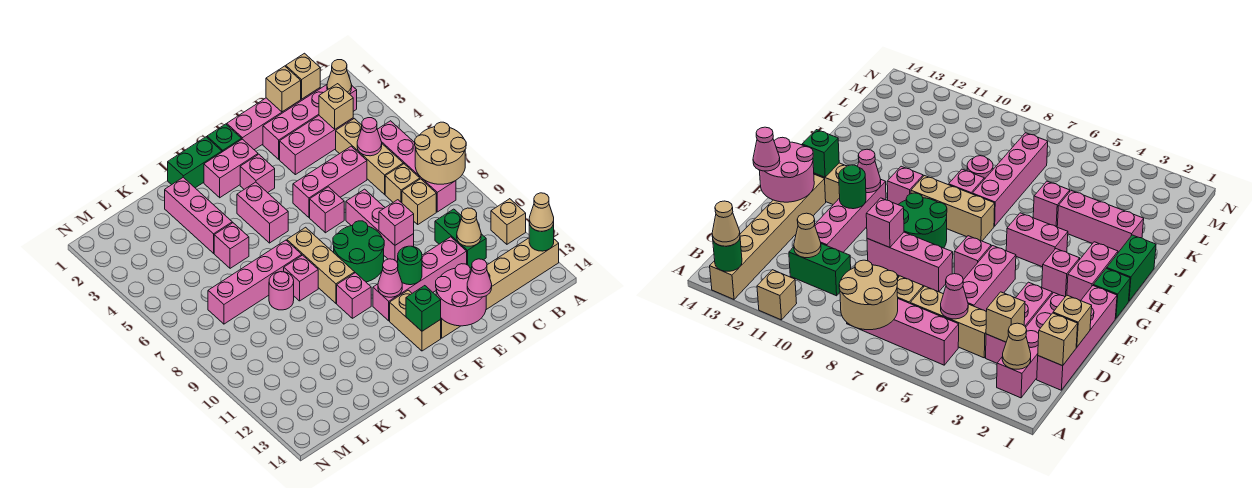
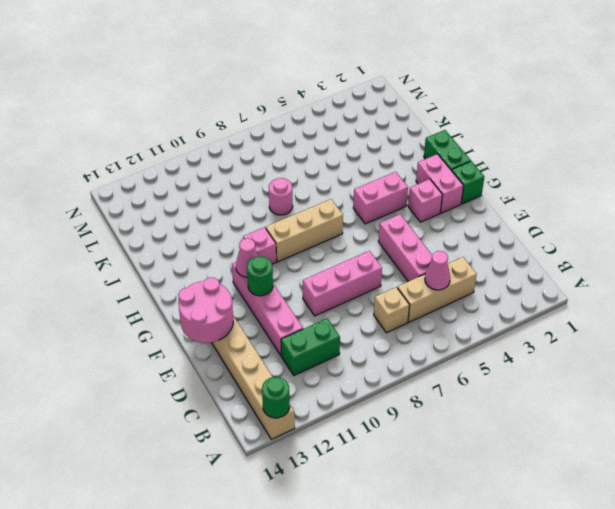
none -> tan 1x1 brick [491,199,526,244]
none -> pink 1x4 brick [263,85,357,159]
none -> pink 1x4 brick [377,121,456,212]
none -> pink 1x4 brick [227,88,320,150]

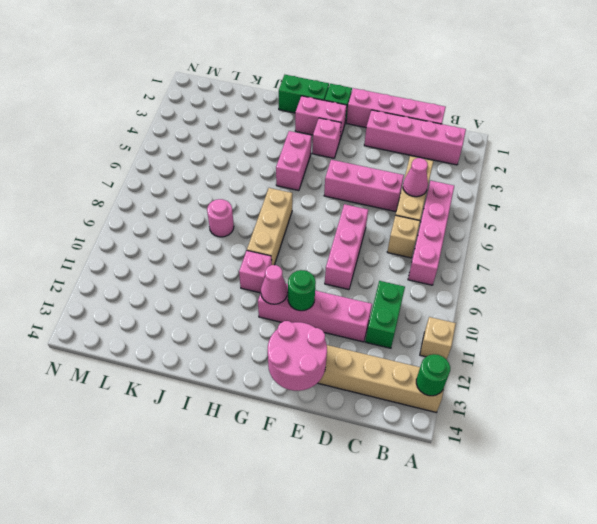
none -> pink 1x3 brick [280,116,353,175]
none -> tan 1x1 brick [402,179,436,224]
none -> pink 1x1 brick [310,187,344,233]
none -> green 2x2 round brick [333,221,384,282]

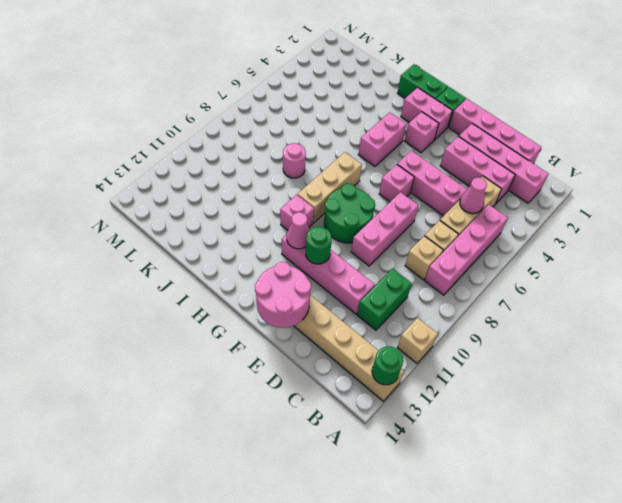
none -> tan 1x2 brick [390,290,441,351]
none -> pink 1x4 brick [208,240,302,324]
none -> pink 1x1 brick [284,255,318,301]
none -> pink 1x3 brick [165,177,232,253]

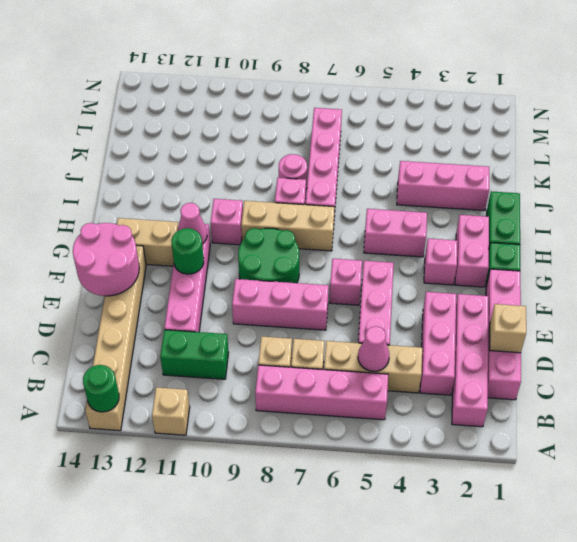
none -> pink 1x1 brick [214,223,249,268]
none -> tan 2x2 round brick [415,122,466,184]
none -> tan 1x1 cone [327,60,352,94]
none -> tan 1x1 brick [286,53,320,99]

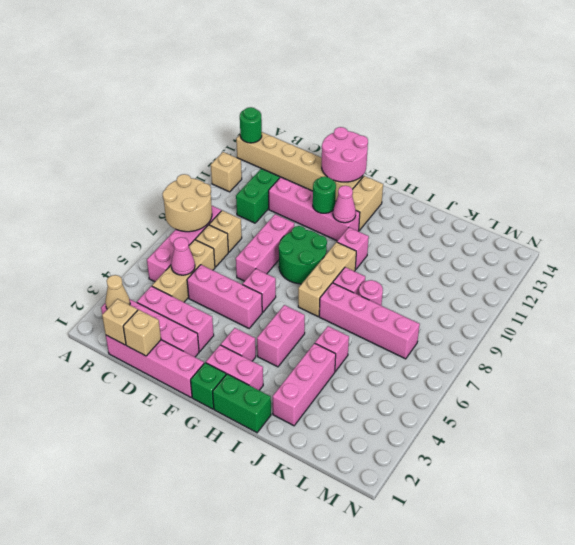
none -> tan 1x1 brick [319,84,353,129]
none -> tan 1x1 cone [457,208,481,246]
none -> pink 1x1 brick [379,200,414,245]
none -> green 1x1 brick [406,286,441,331]

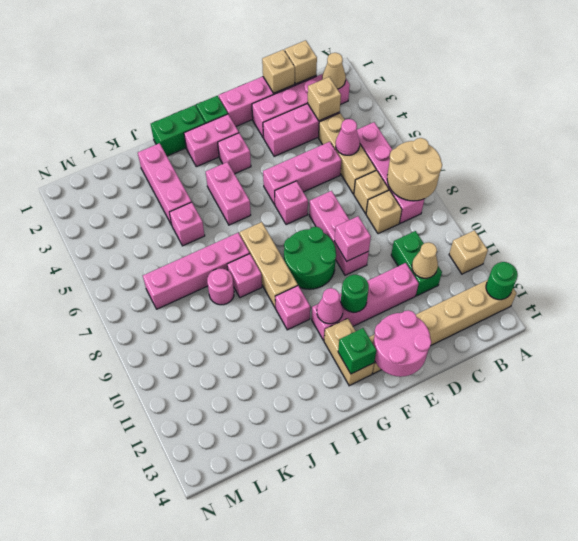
none -> tan 1x1 cone [529,193,554,231]
none -> pink 1x1 cone [467,259,492,297]

